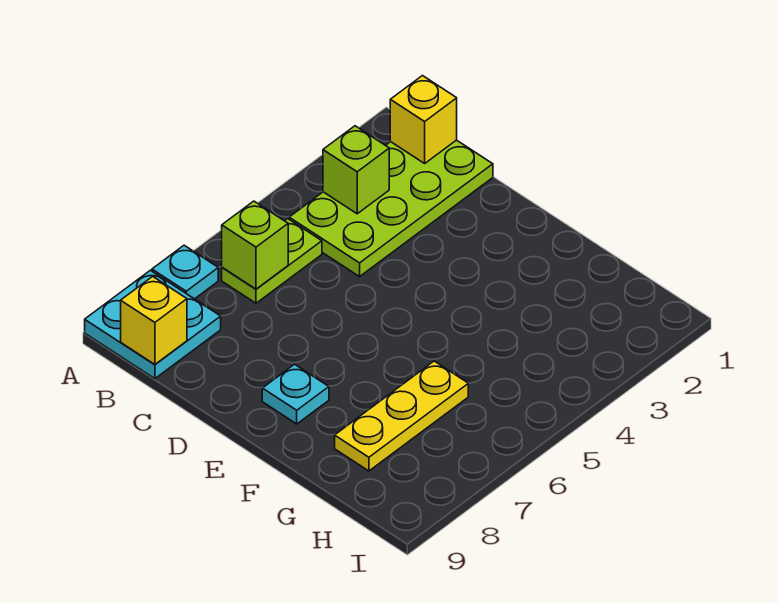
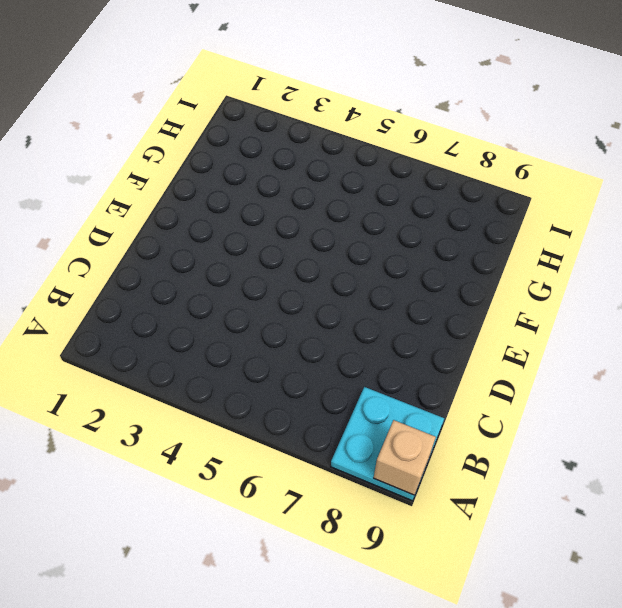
tan 1x1 brick [374,420,436,495] -> none
none -> cyan 1x1 plate [152,245,218,299]
none -> lime 2x4 plate [289,140,493,277]

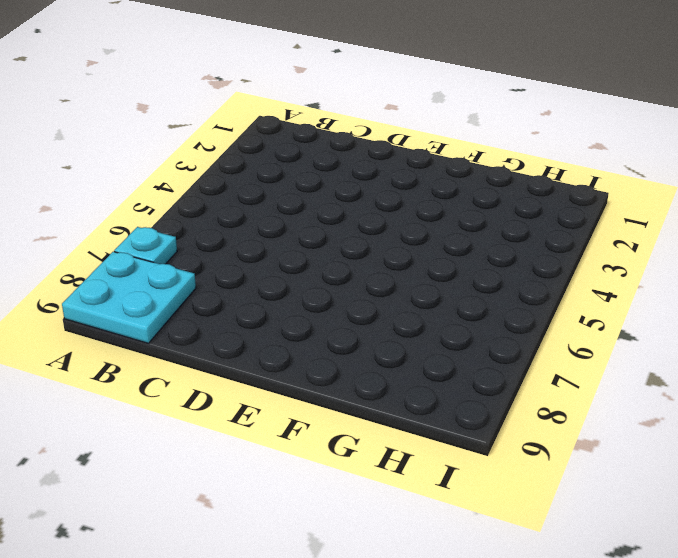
none -> lime 2x4 plate [289,140,493,277]
none -> lime 1x2 plate [222,219,322,303]

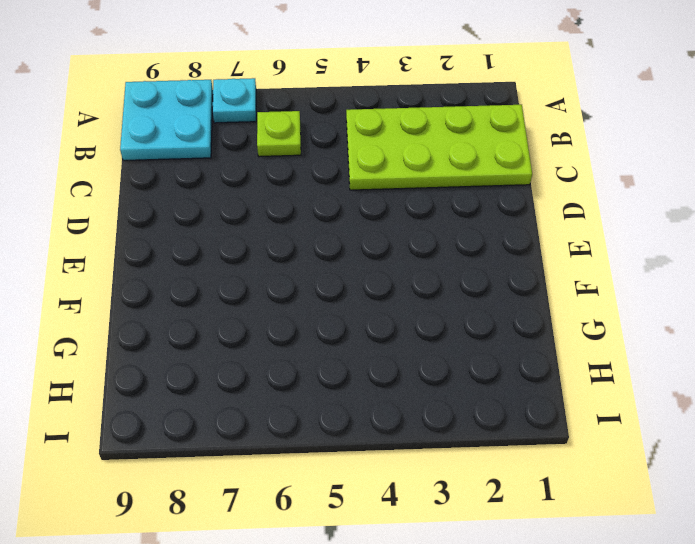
lime 1x1 plate [257,111,301,157] -> lime 1x2 plate [222,219,322,303]
none -> cyan 1x1 plate [262,364,329,424]
none -> yellow 1x3 plate [335,361,468,471]

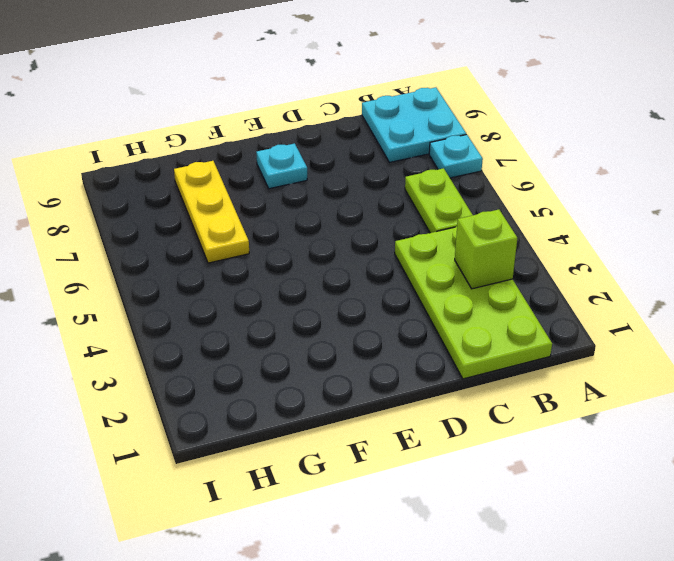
none -> yellow 1x1 brick [390,76,457,163]
none -> lime 1x1 brick [222,201,288,289]

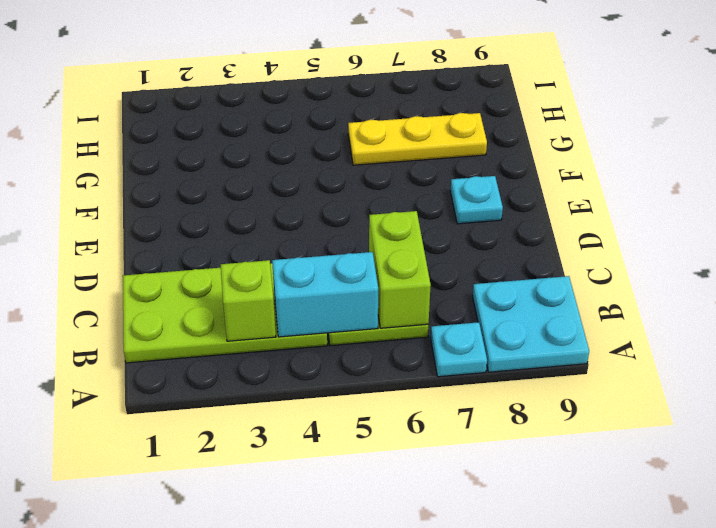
cyan 1x2 brick [272,252,378,337] -> none
lime 1x2 brick [369,211,431,328] -> lime 1x1 brick [222,201,288,289]
none -> yellow 1x1 brick [390,76,457,163]
none -> yellow 1x1 brick [121,276,187,364]

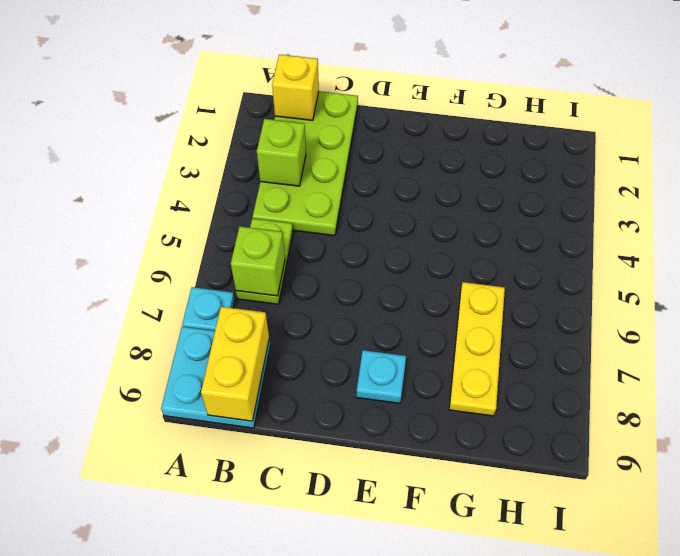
yellow 1x2 brick [201,307,269,421] -> yellow 1x1 brick [121,276,187,364]

